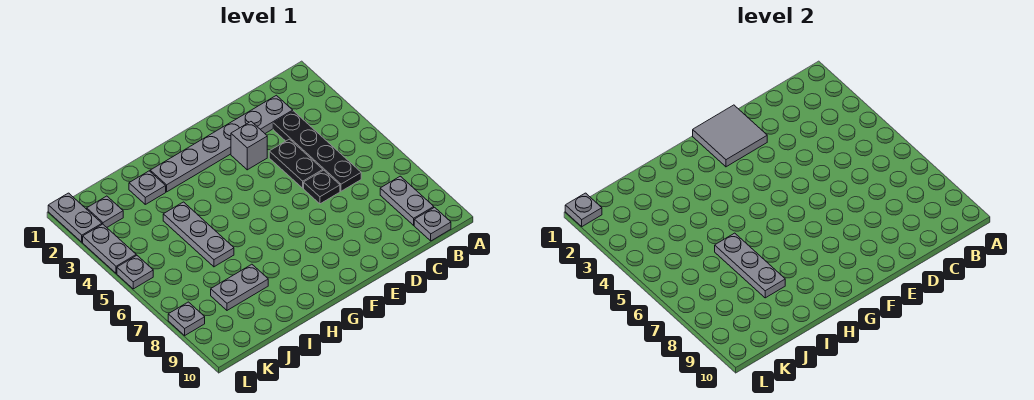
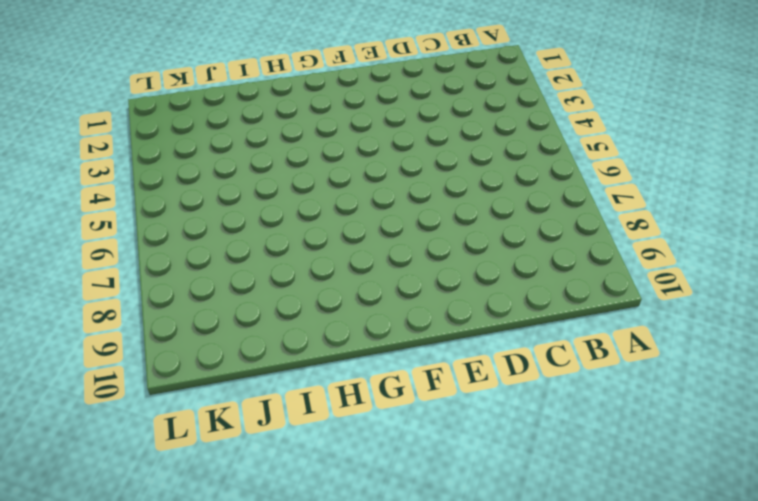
none -> grey 1x2 plate [380,176,434,225]
none -> grey 1x1 plate [414,207,451,241]
none -> grey 1x6 plate [150,95,293,192]

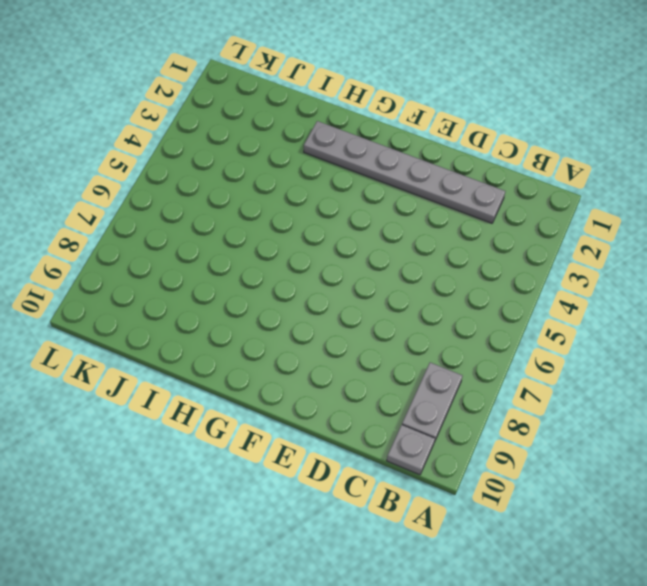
none -> black 1x4 plate [273,111,361,191]
none -> black 1x2 plate [269,139,323,188]
none -> black 1x1 plate [304,170,340,204]

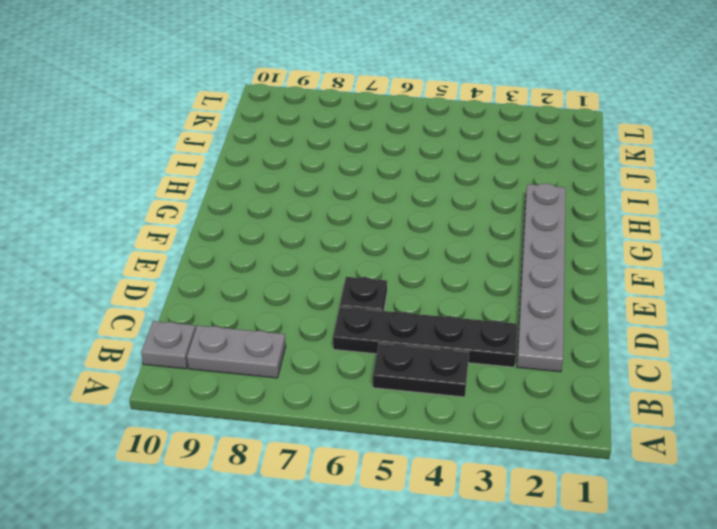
black 1x2 plate [373,343,469,397] -> black 1x2 plate moved to [269,139,323,188]
none -> grey 1x1 brick [231,122,267,170]
none -> grey 1x1 plate [129,171,166,204]
none -> grey 1x3 plate [163,202,234,267]

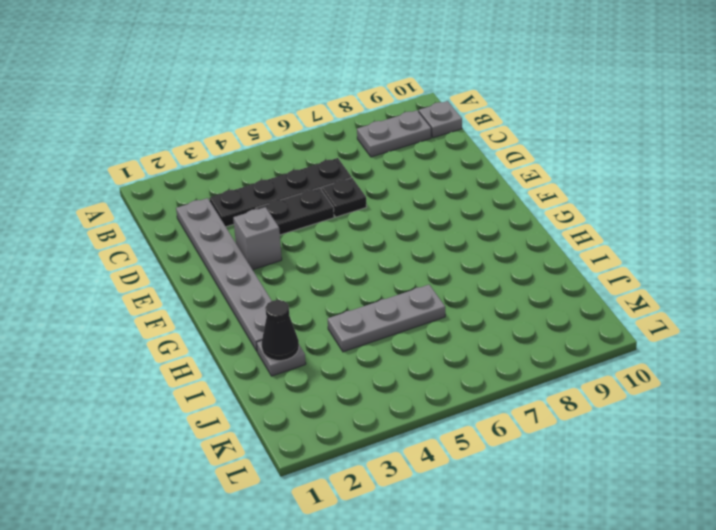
black 1x1 cone [262,300,299,361] -> none
none -> grey 1x2 plate [211,264,268,310]
none -> grey 1x1 plate [87,196,123,227]
none -> grey 1x2 plate [48,193,102,242]

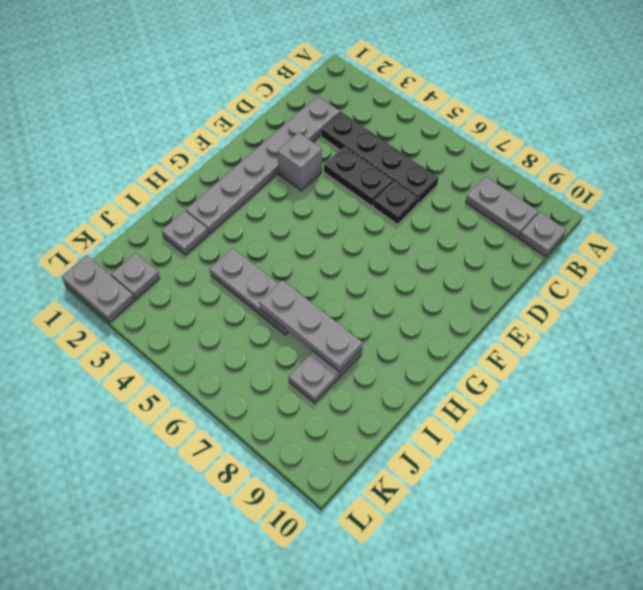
none -> grey 1x2 plate [83,224,136,273]
none -> grey 1x1 plate [117,255,153,289]
none -> grey 1x1 plate [168,302,205,335]

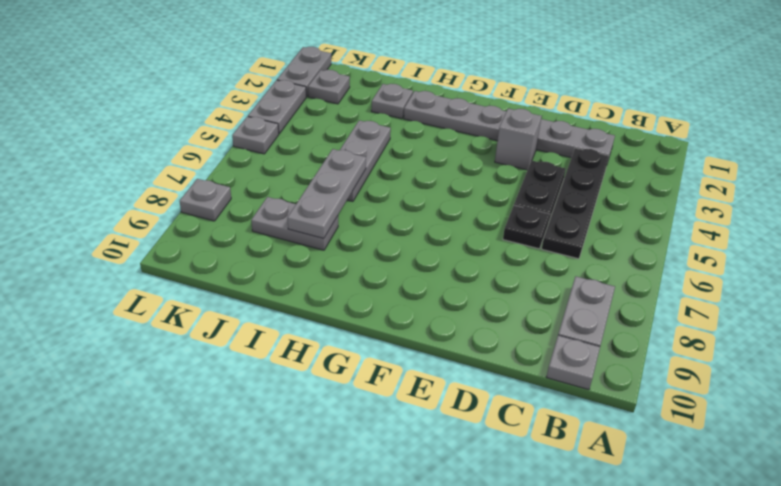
none -> grey 2x2 tile [693,105,767,167]
none -> grey 1x1 plate [565,193,602,226]

